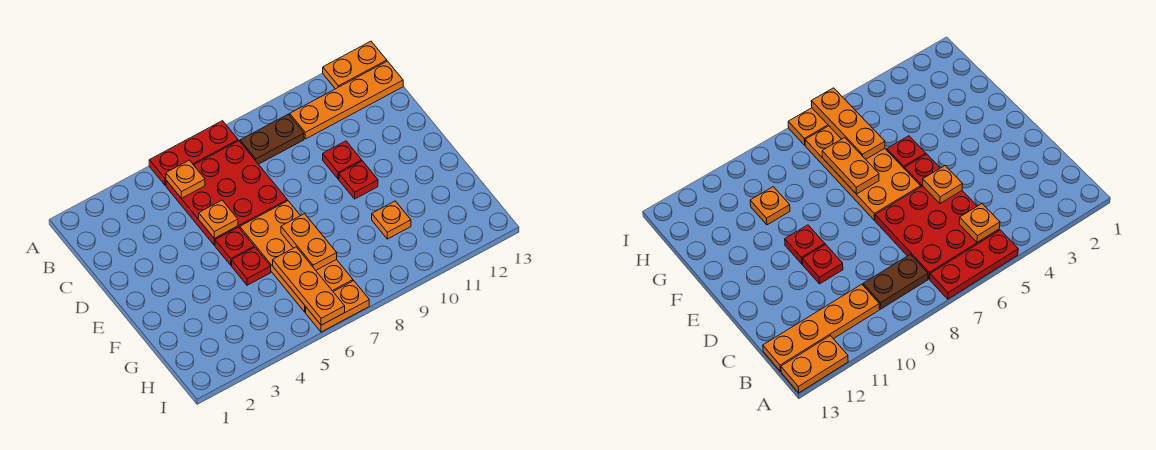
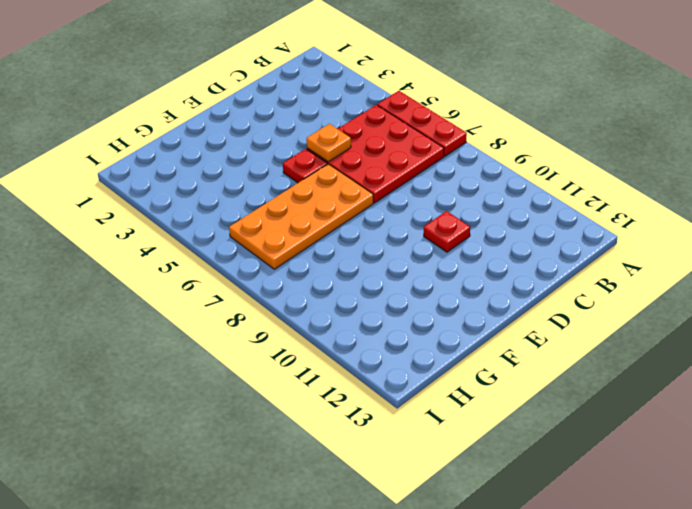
none -> orange 1x2 plate [323,41,387,89]
none -> brown 1x2 plate [240,114,304,164]
none -> orange 1x4 plate [290,61,403,139]

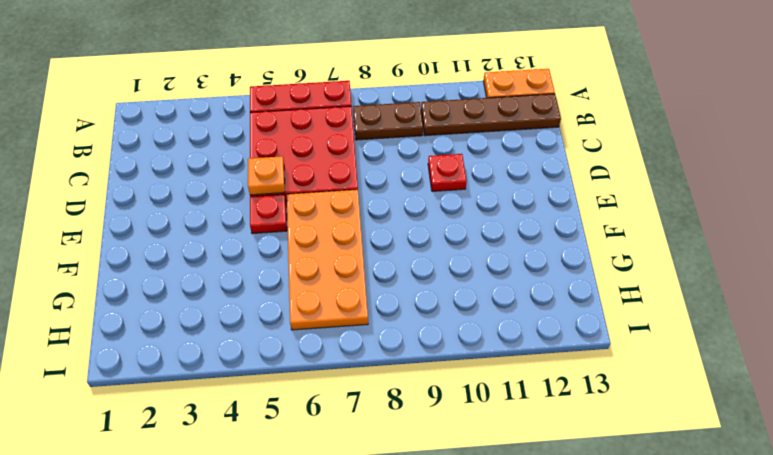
brown 1x4 plate [421,94,561,136] -> orange 1x4 plate [290,61,403,139]
none -> red 1x1 plate [339,161,378,199]
none -> red 1x1 plate [232,247,271,285]
none -> orange 1x1 plate [372,201,411,239]

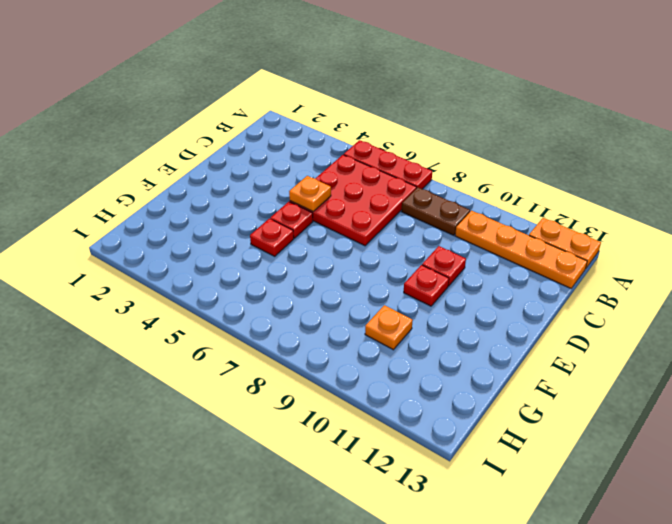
none -> orange 2x4 plate [240,201,353,312]
none -> orange 1x2 plate [306,281,369,332]
none -> orange 1x1 plate [166,160,205,199]

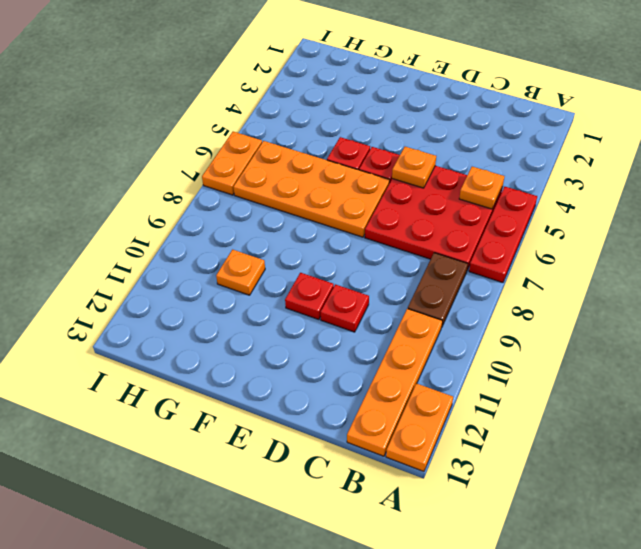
none -> orange 1x2 plate [281,214,337,270]
none -> orange 1x3 plate [273,247,345,325]

